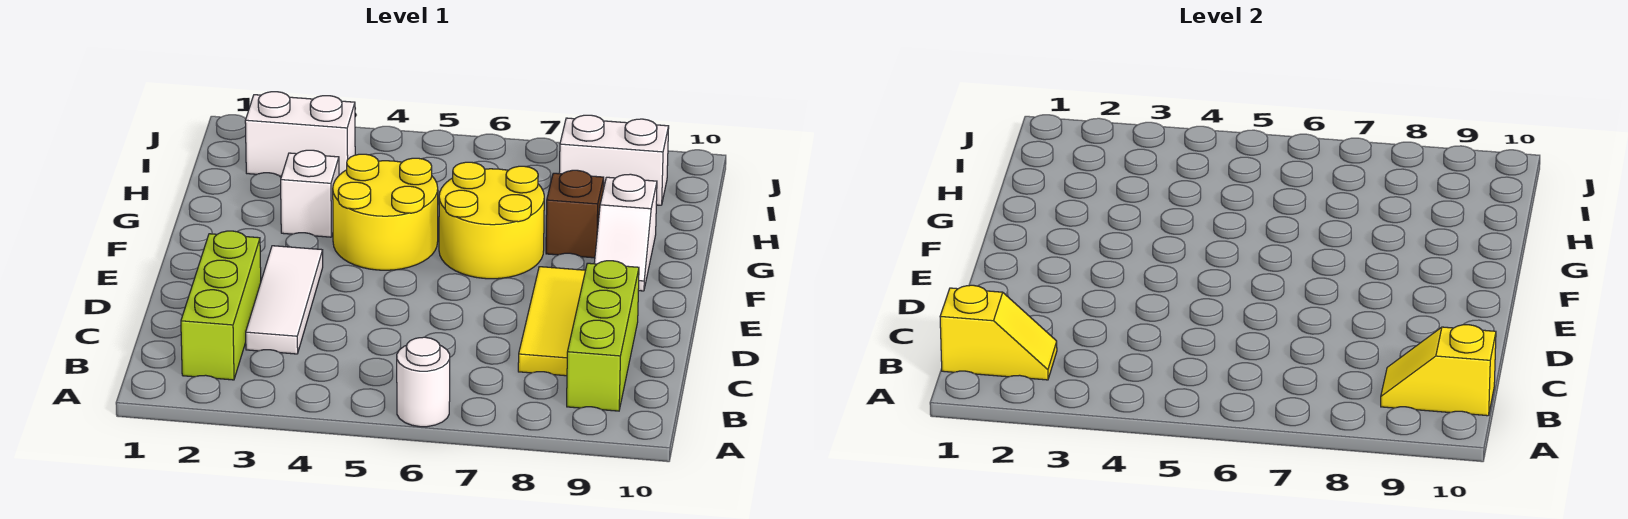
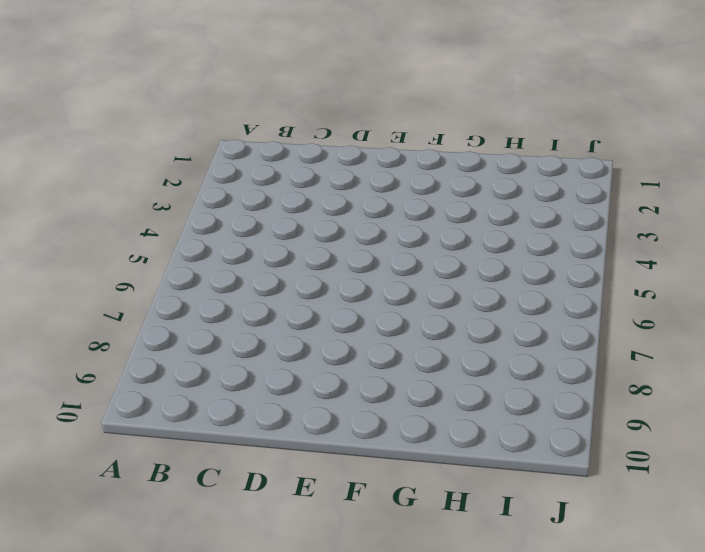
none -> white 1x1 round brick [397,337,450,427]
none -> lime 1x3 brick [181,231,261,380]
none -> lime 1x3 brick [567,261,639,411]

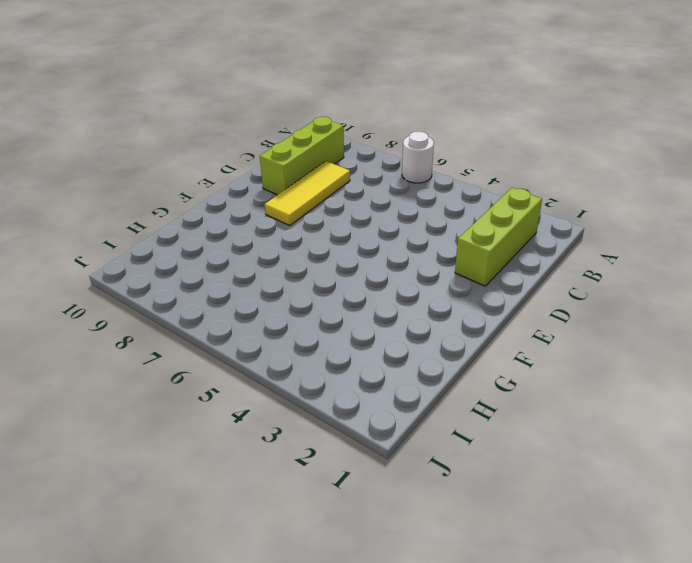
none -> white 1x3 tile [246,246,323,354]
none -> yellow 2x2 round brick [333,154,438,270]
none -> yellow 2x2 round brick [439,162,544,279]

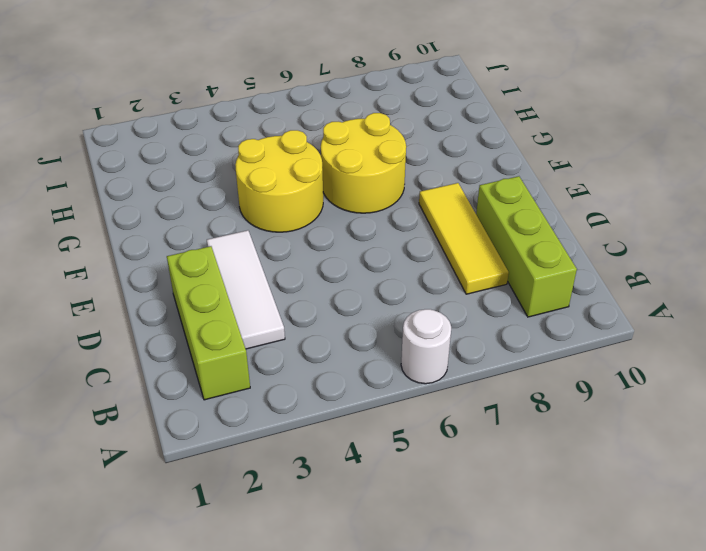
none -> white 1x2 slope [594,174,657,291]
none -> white 1x1 brick [281,150,339,237]
none -> brown 1x1 brick [546,170,604,258]

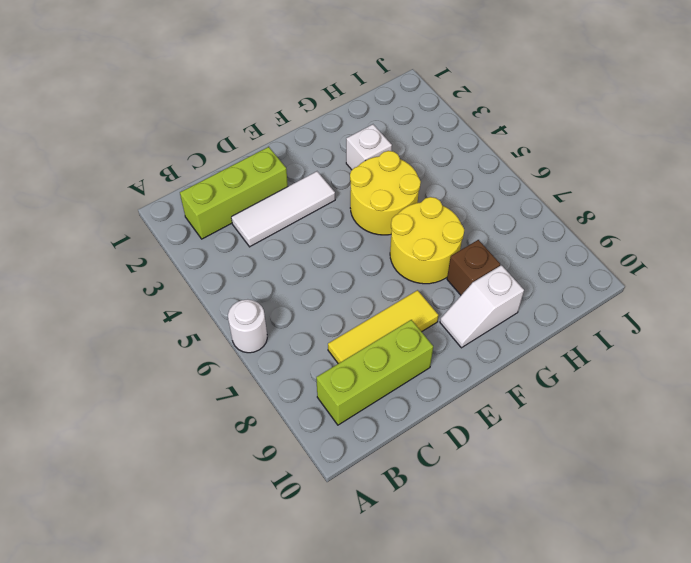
none -> white 1x2 brick [245,92,355,176]
none -> white 1x2 brick [559,115,669,205]
none -> yellow 1x2 slope [940,285,1057,380]

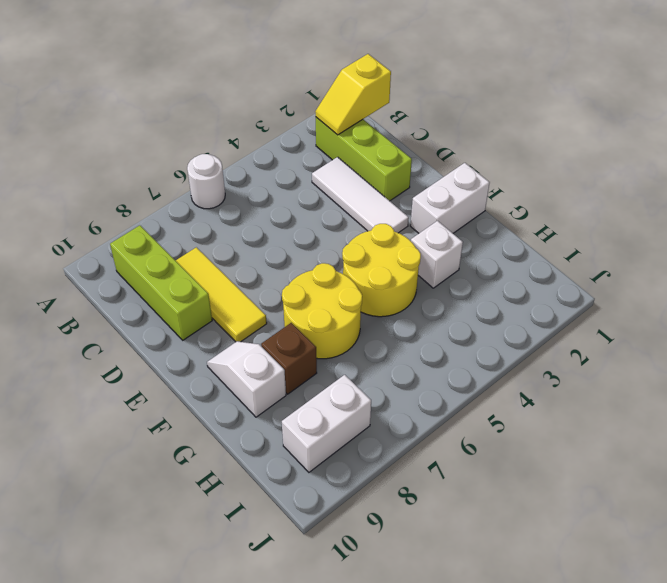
white 1x2 brick [410,163,490,233] -> white 1x2 brick moved to [245,92,355,176]
none -> yellow 1x2 slope [1381,325,1496,416]

